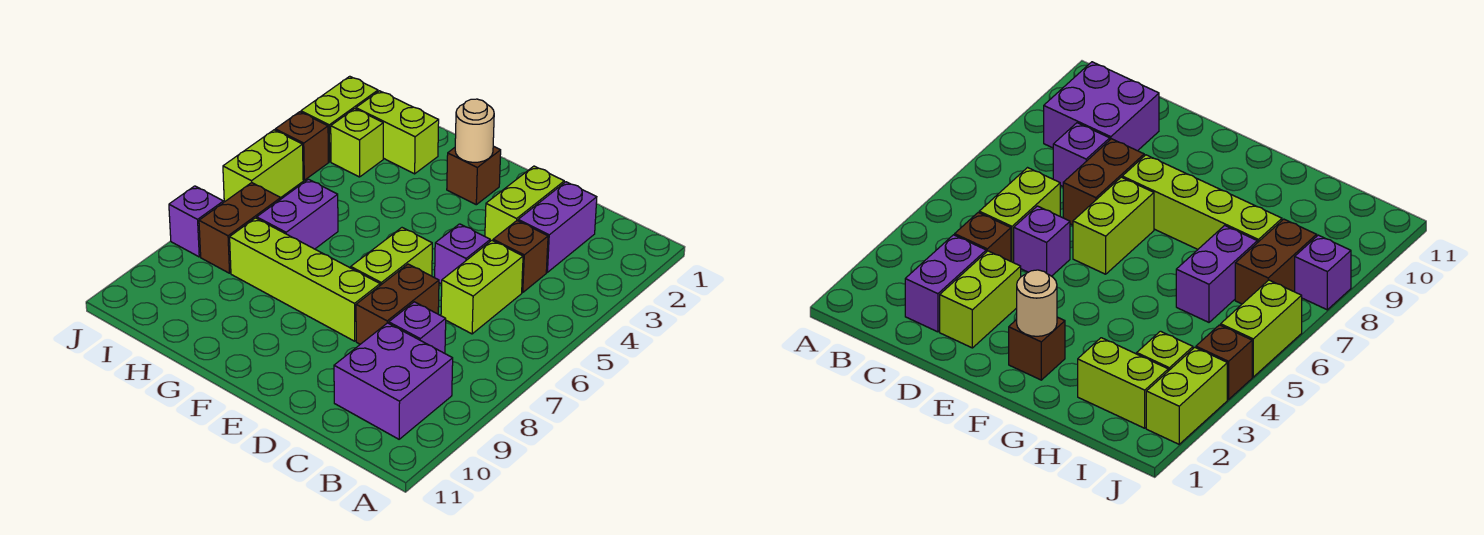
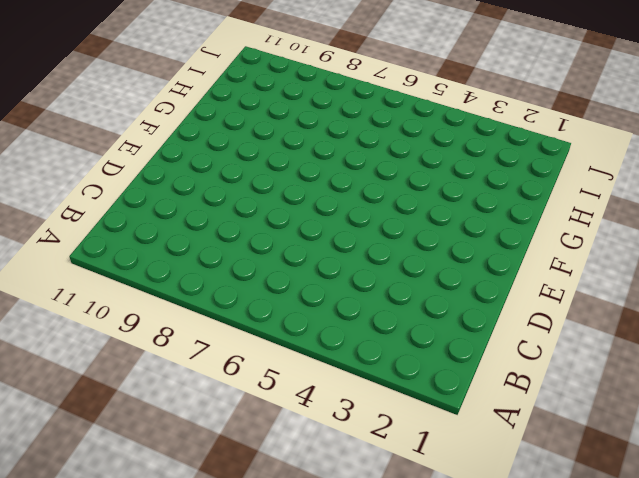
none -> purple 2x2 brick [334,323,453,439]
none -> purple 1x2 brick [518,182,597,272]
none -> brown 1x1 brick [493,221,548,292]

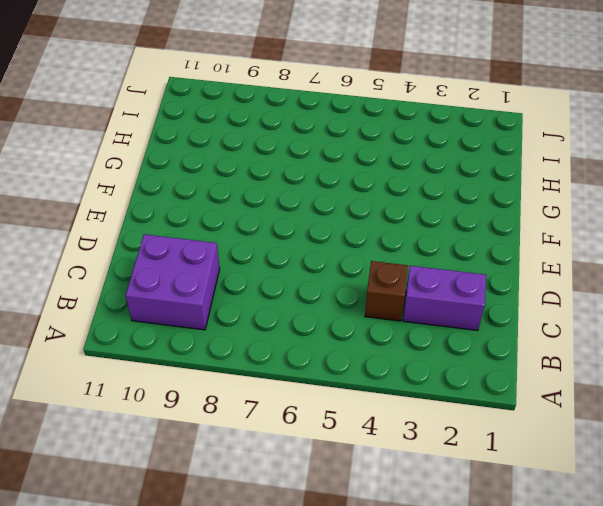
none -> lime 1x2 brick [441,241,523,334]
none -> purple 1x1 brick [389,302,446,353]
none -> lime 1x2 brick [485,166,564,241]

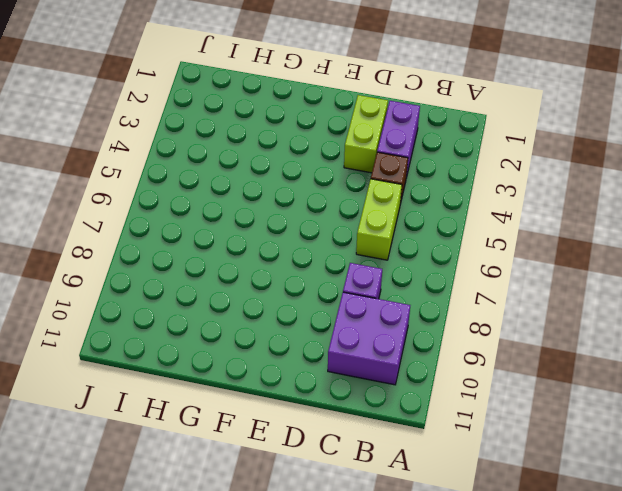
none -> purple 1x1 brick [435,224,490,284]
none -> brown 1x2 brick [356,264,439,344]
none -> lime 1x2 brick [351,228,432,285]

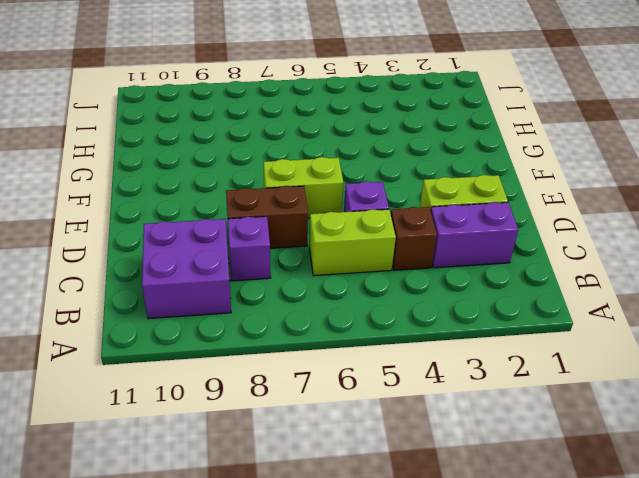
none -> lime 1x4 brick [230,218,380,341]
none -> brown 1x1 brick [447,146,501,205]
none -> lime 1x2 brick [356,91,439,174]

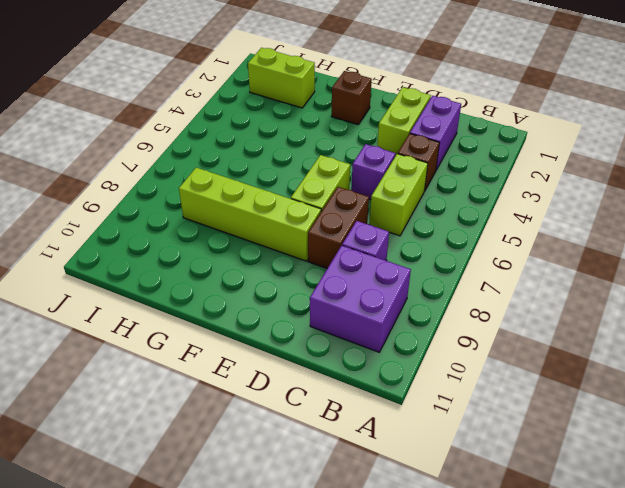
none -> purple 1x2 brick [257,179,338,249]
none -> lime 1x1 brick [331,109,383,177]
none -> brown 1x2 brick [199,183,281,273]

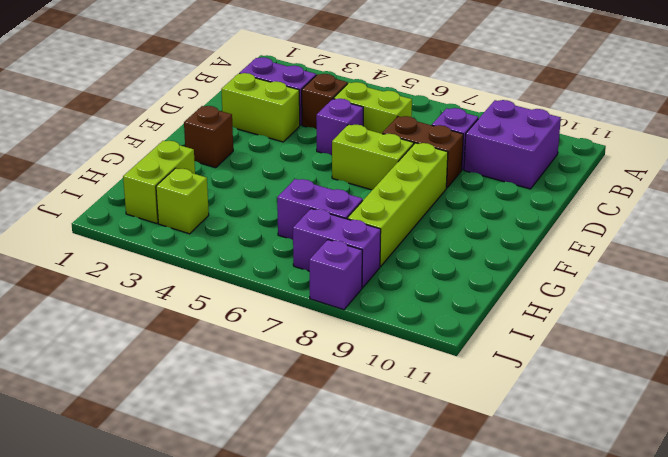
purple 1x2 brick [293,209,381,288] -> brown 1x2 brick [199,183,281,273]
none -> lime 1x2 brick [301,76,378,162]
none -> brown 1x1 brick [275,112,328,180]
none -> lime 1x2 brick [223,130,303,202]

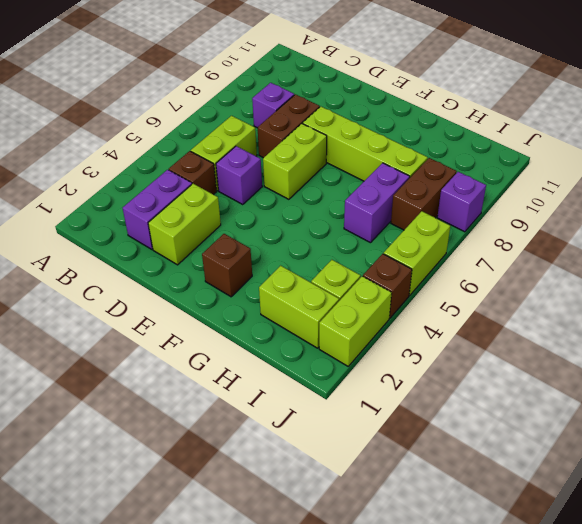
none -> purple 2x2 brick [334,323,453,439]
none -> tan 1x1 round brick [455,99,494,162]

